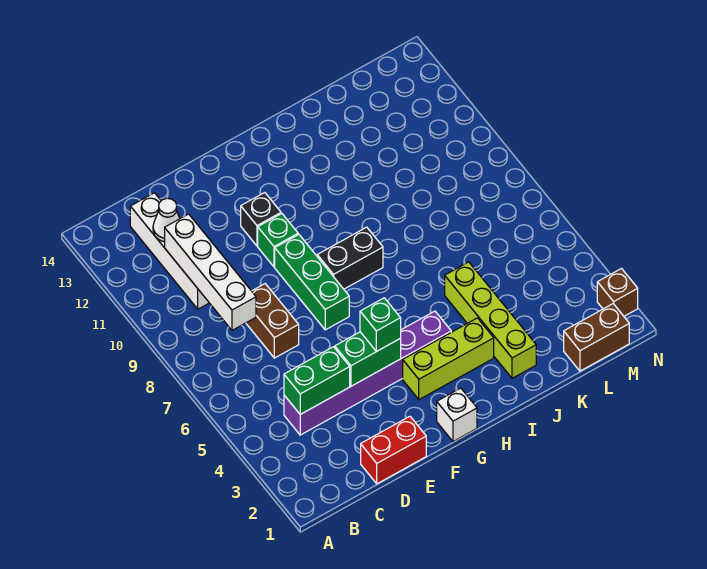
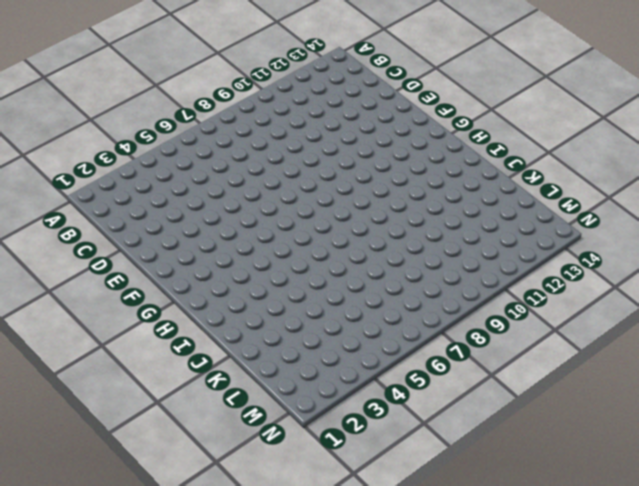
none -> purple 1x6 brick [284,311,451,435]
none -> white 1x4 brick [130,193,209,309]
none -> red 1x2 brick [361,416,426,484]

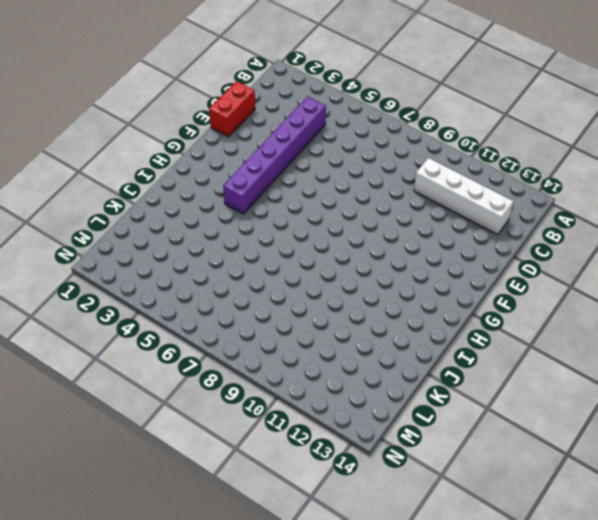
none -> brown 1x2 brick [246,284,299,358]
none -> green 1x3 brick [275,234,349,330]
none -> green 1x1 brick [258,214,298,267]

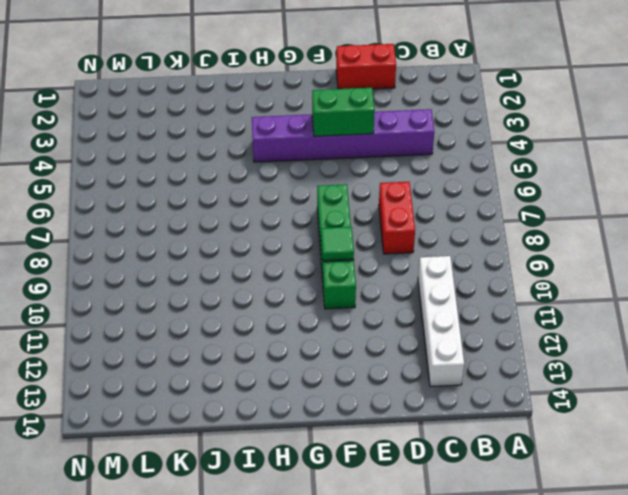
red 1x2 brick [379,182,415,254] -> brown 1x2 brick [246,284,299,358]
green 1x1 tile [321,227,354,260] -> none
none -> black 1x1 brick [241,193,281,246]
none -> white 1x1 brick [437,388,477,442]
none -> lime 1x3 brick [403,318,494,400]

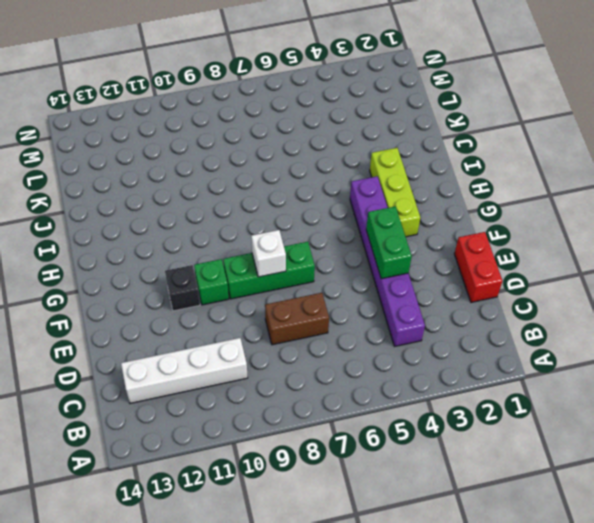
white 1x1 brick [251,230,286,277] -> white 1x1 brick moved to [437,388,477,442]
none -> black 1x2 brick [317,227,383,289]
none -> lime 1x4 brick [445,262,536,378]
none -> brown 1x2 brick [564,304,629,371]

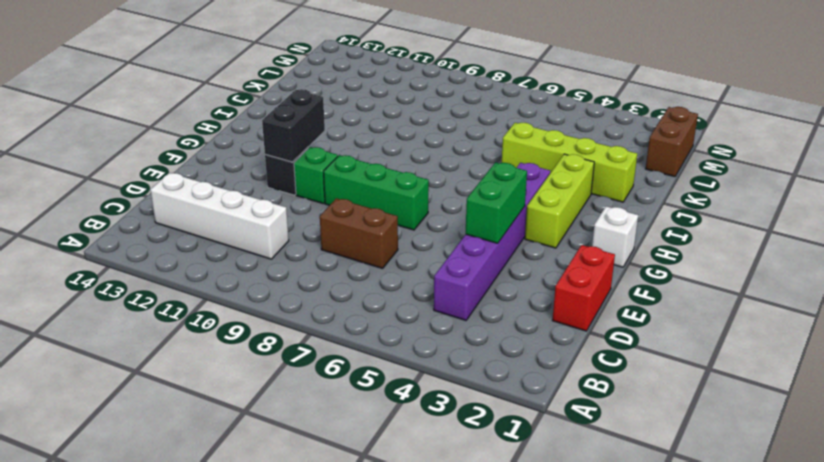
black 1x2 brick [262,89,325,162] -> black 1x2 brick moved to [317,227,383,289]
none -> brown 1x1 brick [597,269,638,316]
none -> green 1x2 brick [284,347,350,414]
none -> white 1x4 brick [165,214,256,330]

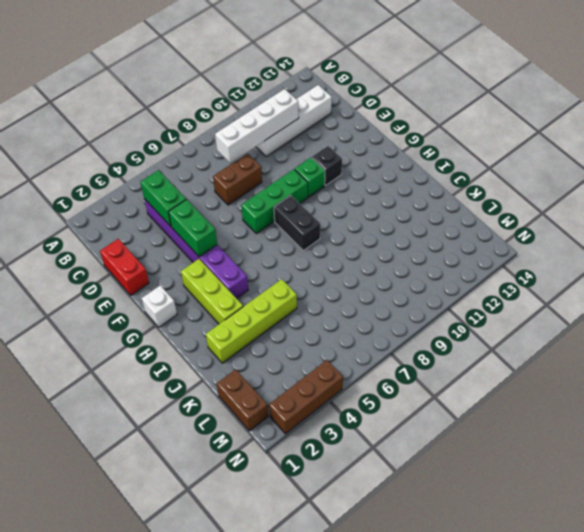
brown 1x3 brick [269,360,343,434] -> brown 1x1 brick [597,269,638,316]
none -> white 1x1 cone [153,198,180,242]
none -> green 1x1 brick [360,298,401,352]

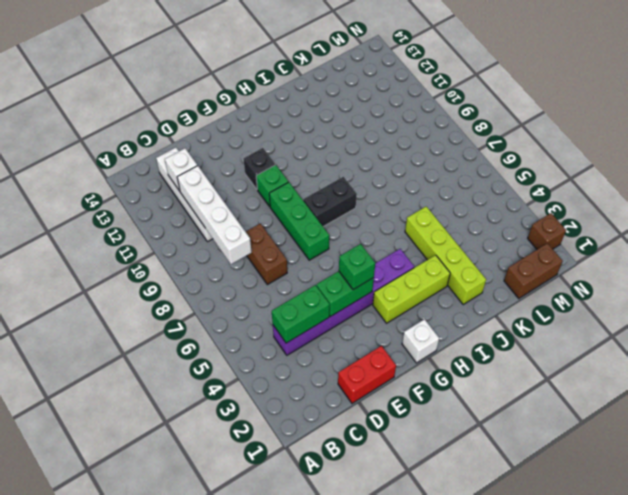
white 1x1 brick [165,148,197,191] -> white 1x1 cone [153,198,180,242]

